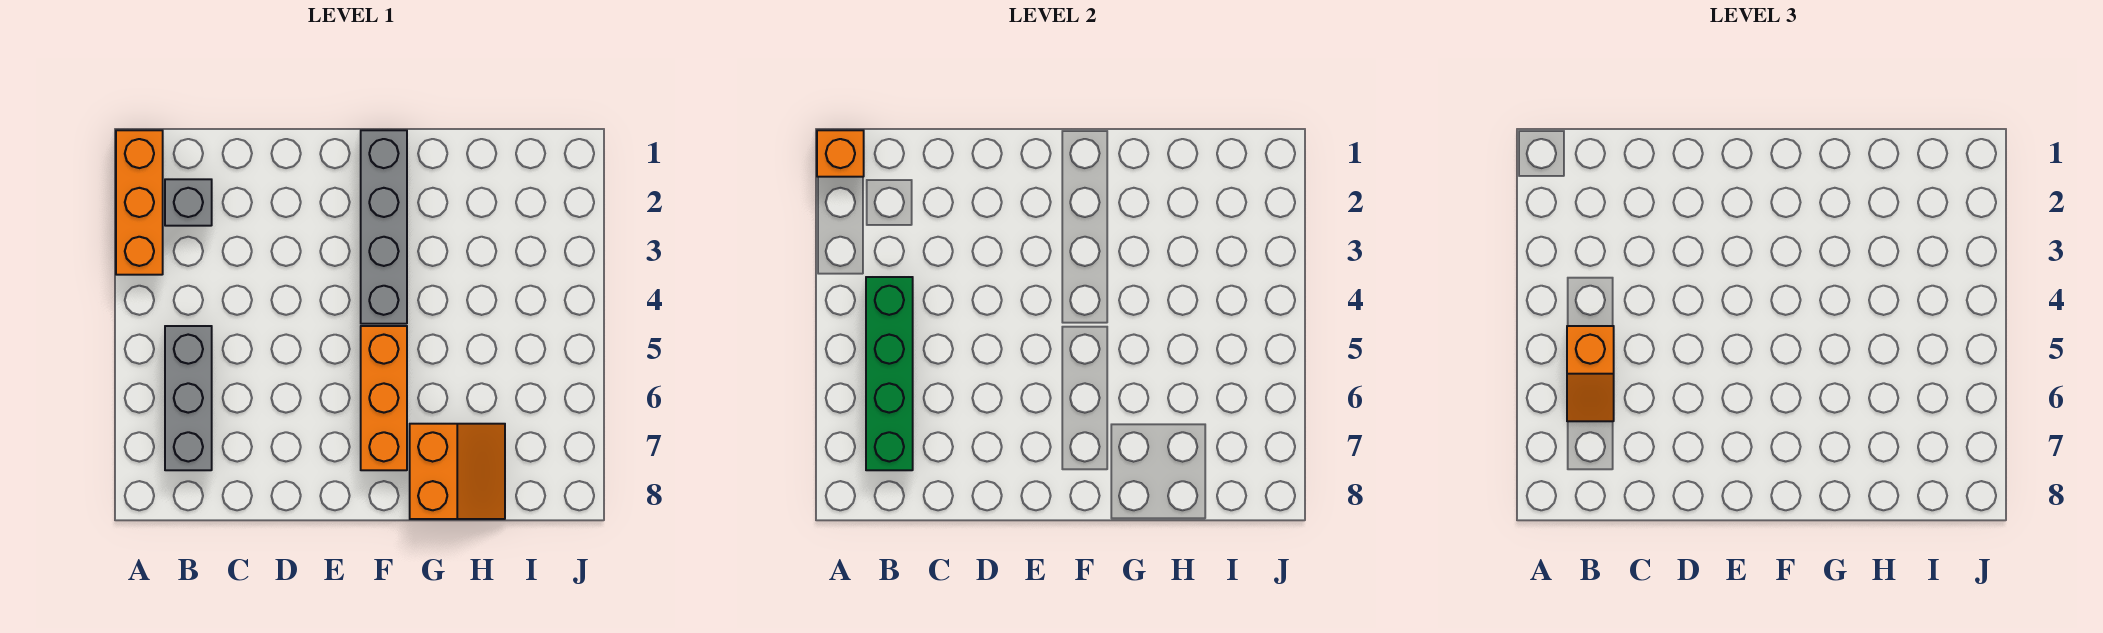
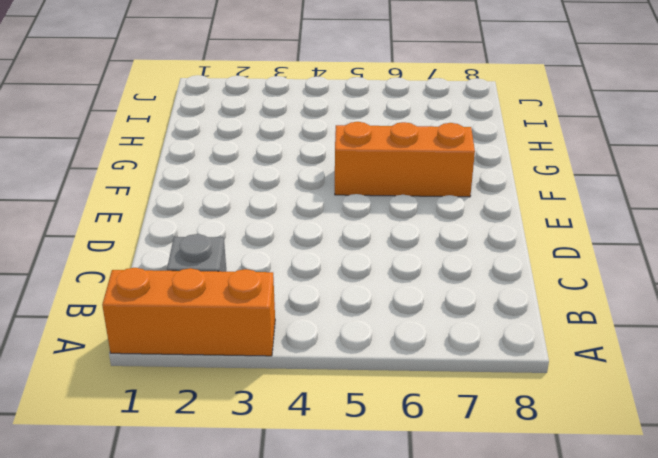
none -> grey 1x3 brick [165,326,212,470]
none -> grey 1x4 brick [361,130,407,324]

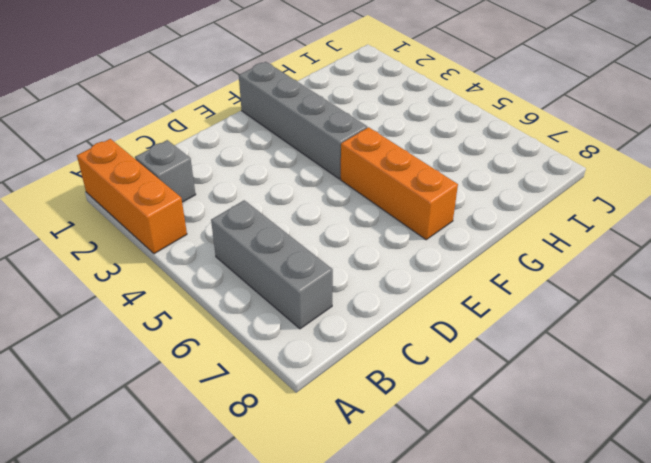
none -> orange 2x2 slope [410,424,505,519]
none -> orange 1x1 brick [817,130,864,177]

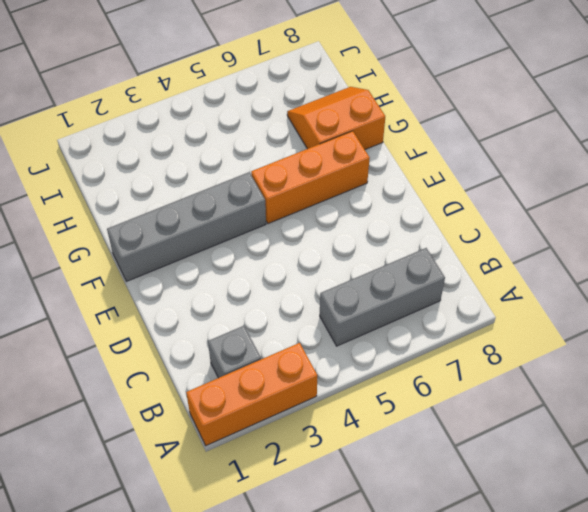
none -> orange 1x1 brick [817,130,864,177]
none -> green 1x4 brick [866,277,913,470]

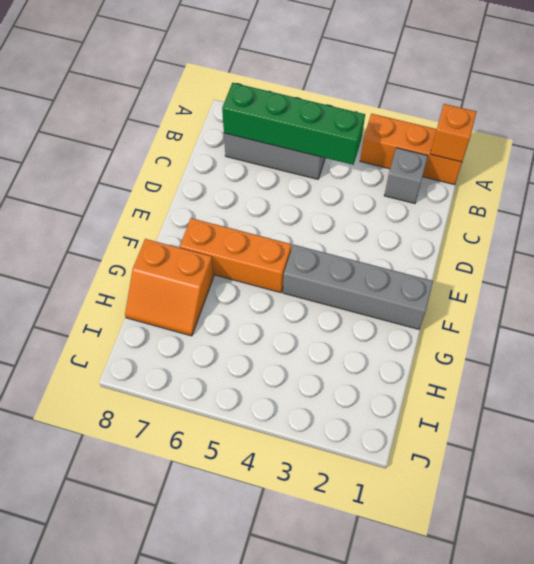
none -> orange 1x2 slope [1567,326,1614,421]

